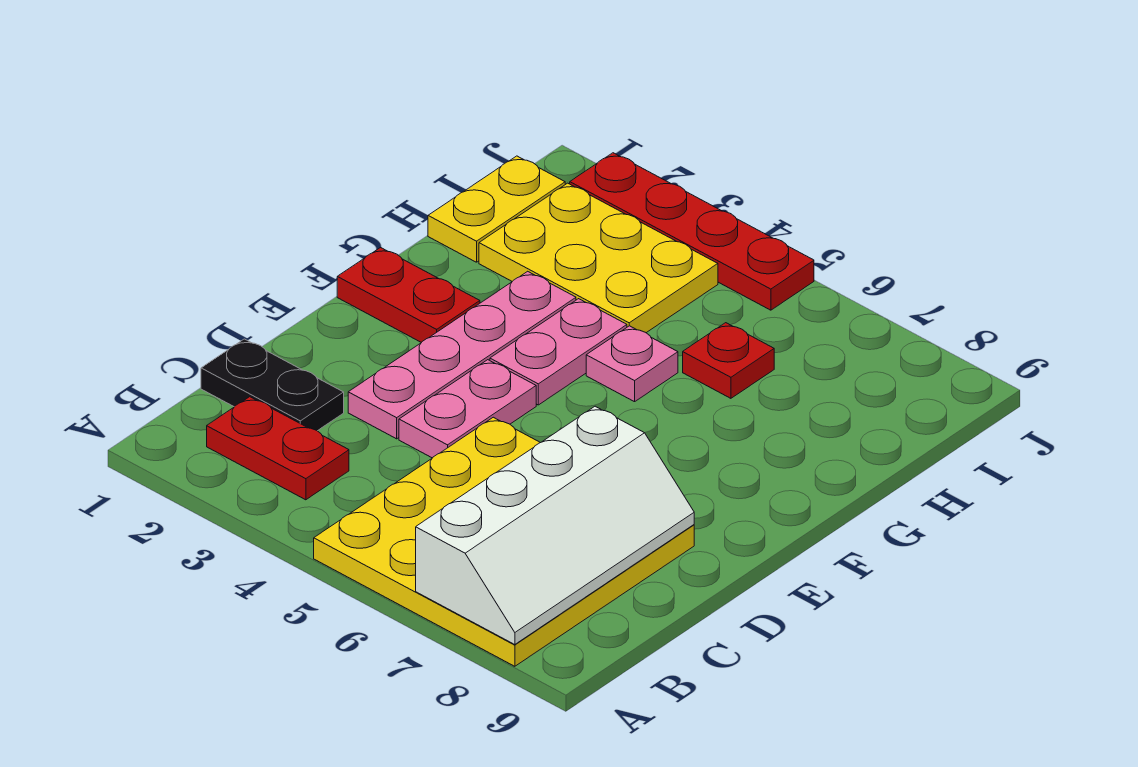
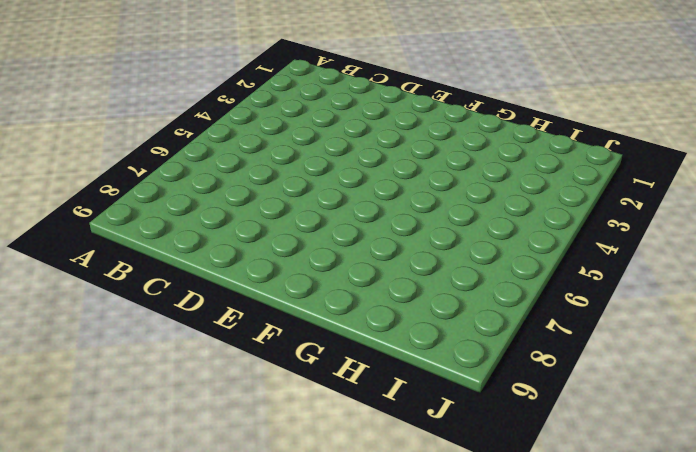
none -> yellow 4x4 plate [314,417,694,666]
none -> red 1x2 plate [207,397,349,500]
none -> black 1x2 plate [201,339,344,431]

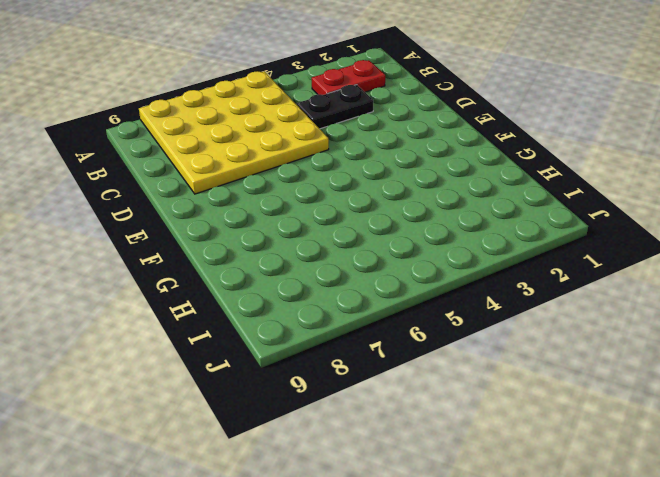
black 1x2 plate [297,85,373,129] -> black 1x2 plate moved to [201,339,344,431]
none -> pink 1x4 plate [348,271,576,439]
none -> pink 1x2 plate [399,360,536,458]
none -> red 1x2 plate [337,248,480,342]

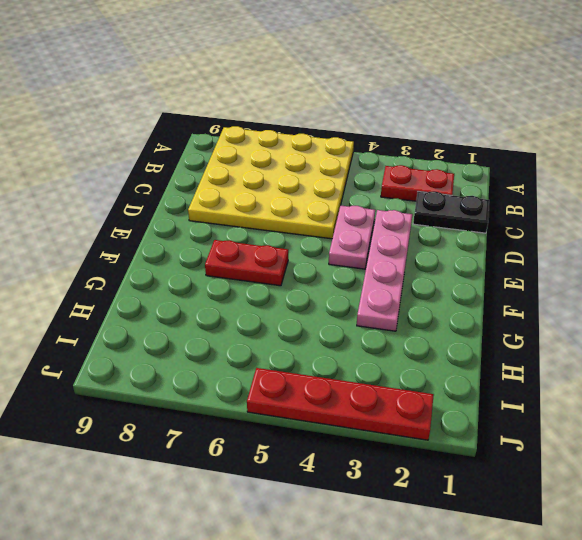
red 1x2 plate [205,240,288,286] -> red 1x2 plate moved to [337,248,480,342]
none -> pink 1x2 plate [490,299,627,405]
none -> pink 1x1 plate [586,326,678,402]
none -> yellow 1x2 plate [428,156,565,262]

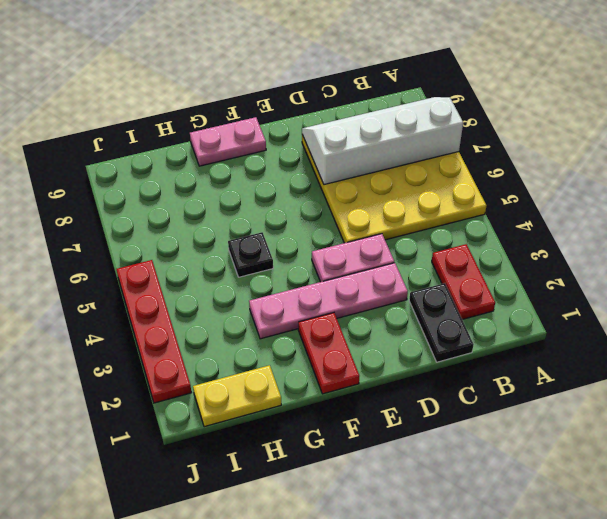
pink 1x2 plate [190,117,266,166] -> pink 1x2 plate moved to [490,299,627,405]
black 1x1 plate [228,232,273,277] -> pink 1x1 plate [586,326,678,402]
none -> yellow 2x3 plate [479,183,718,333]
none -> red 1x1 plate [683,323,774,398]

